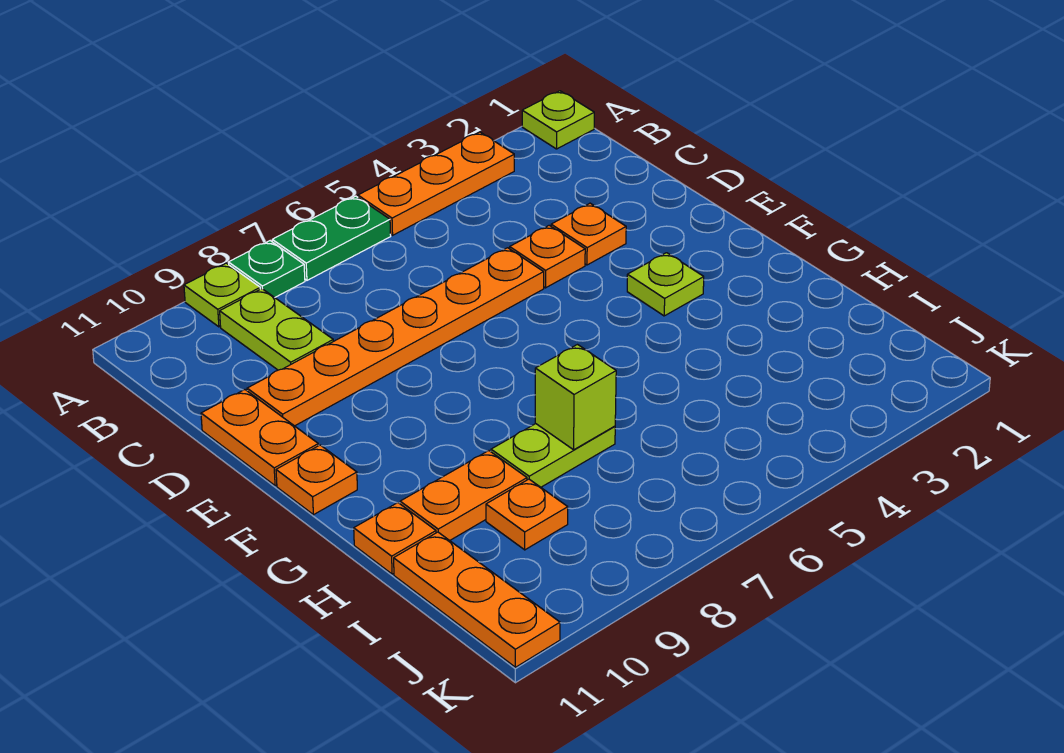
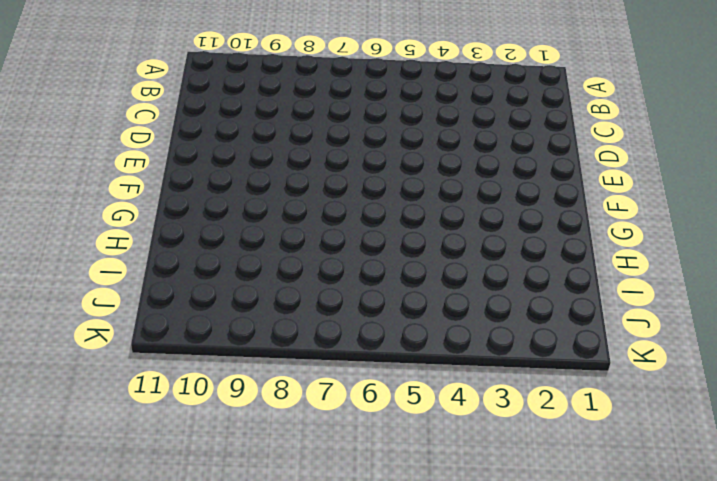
none -> lime 1x1 plate [522,91,594,149]
none -> orange 1x3 plate [358,132,514,235]
none -> green 1x2 plate [272,196,391,280]

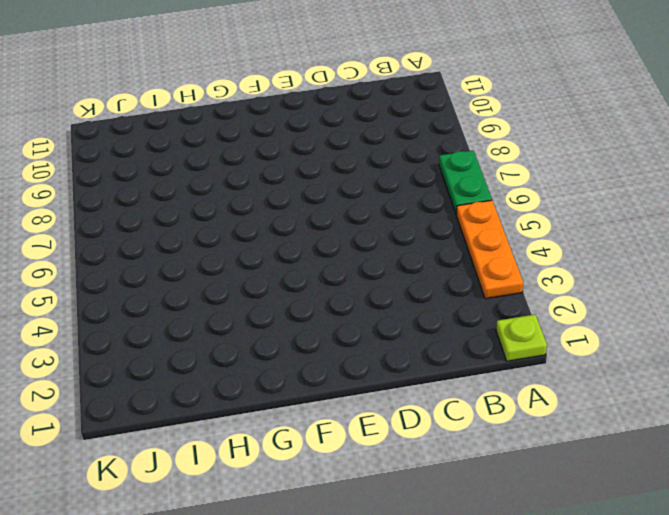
none -> green 1x1 plate [228,241,305,297]
none -> lime 1x1 plate [184,263,260,327]
none -> lime 1x2 plate [220,289,333,370]

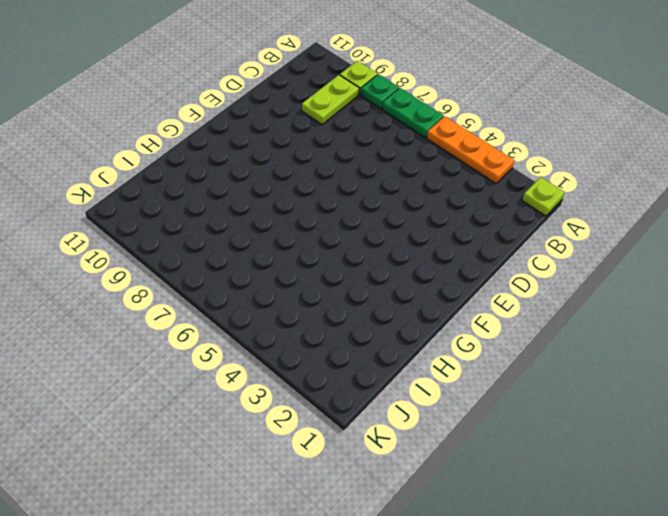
none -> orange 1x1 plate [551,203,626,265]
none -> orange 1x1 plate [510,225,585,288]
none -> orange 1x6 plate [247,248,544,426]

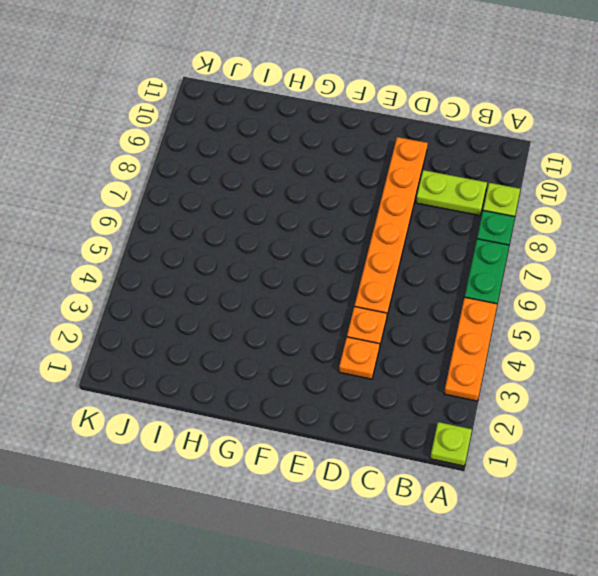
none -> orange 1x2 plate [201,390,318,486]
none -> lime 1x1 plate [627,253,704,316]
none -> orange 1x1 plate [276,445,357,515]

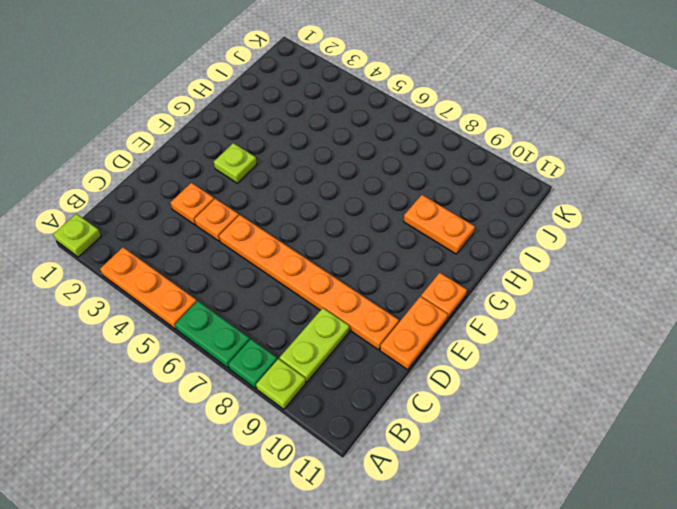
none -> lime 1x2 plate [491,424,615,487]
none -> orange 1x1 plate [354,503,436,574]
none -> orange 1x1 plate [486,479,568,550]

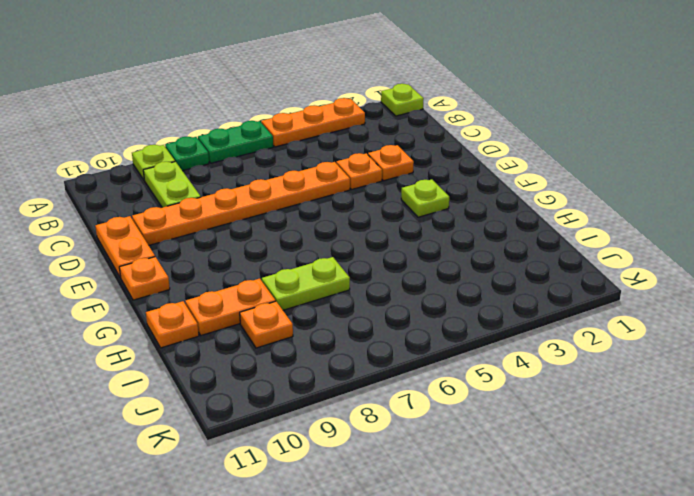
none -> orange 1x3 plate [394,532,560,667]
none -> lime 1x1 brick [535,345,616,450]

